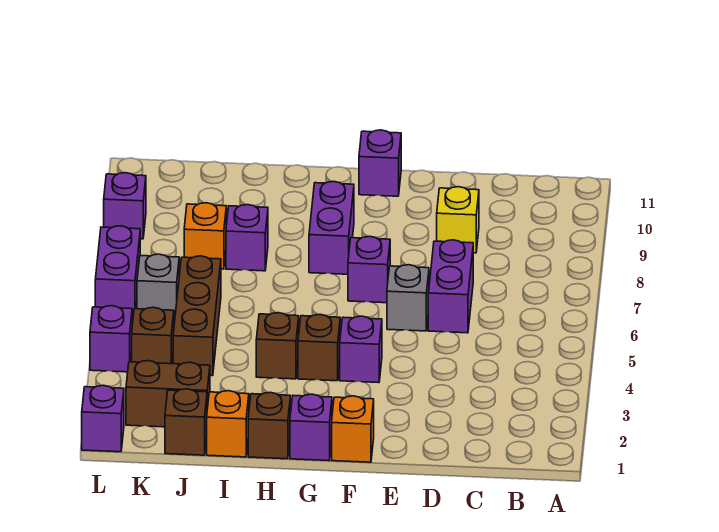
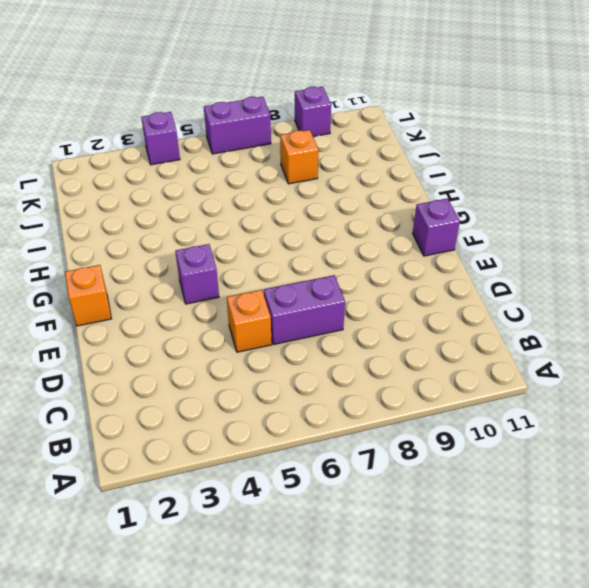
orange 1x1 brick [227,290,272,352] -> orange 1x1 brick moved to [207,391,249,457]
none -> yellow 1x1 brick [437,187,479,253]
none -> grey 1x1 brick [387,265,429,331]
none -> purple 1x1 brick [348,236,390,303]

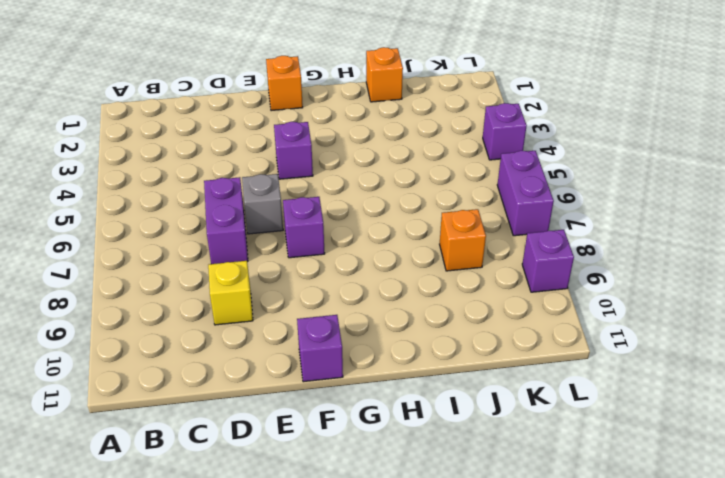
none -> purple 1x1 brick [290,394,332,461]
none -> brown 1x1 brick [298,314,340,381]
none -> purple 1x2 brick [309,181,354,274]

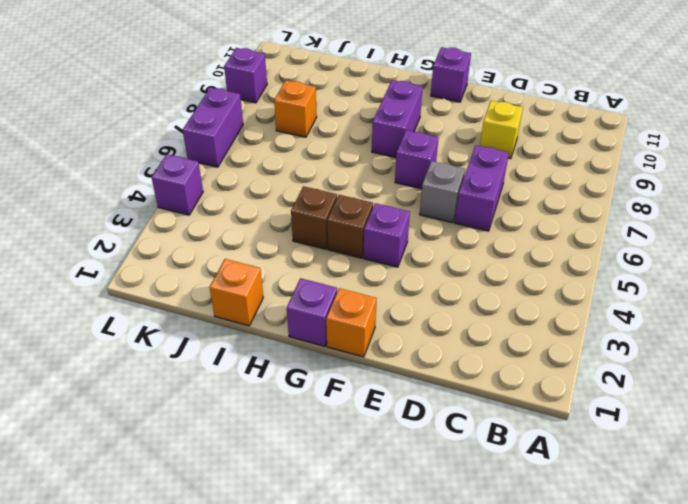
none -> brown 1x1 brick [248,392,290,459]
none -> purple 1x1 brick [226,205,268,271]
none -> brown 1x1 brick [165,389,207,455]

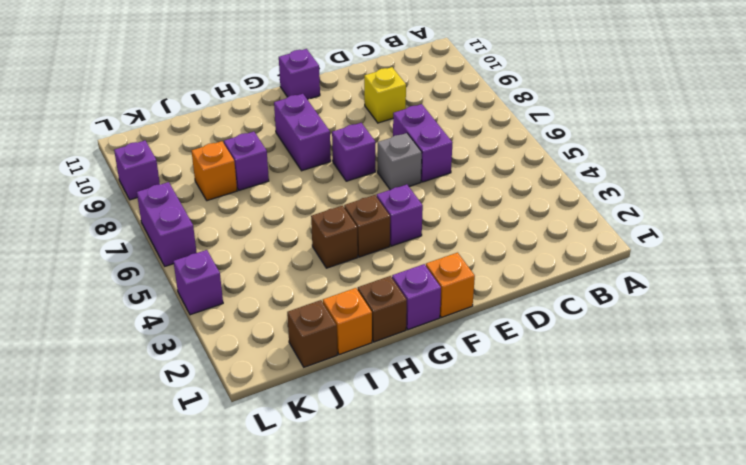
none -> brown 1x2 brick [126,361,210,427]
none -> brown 1x3 brick [173,256,221,376]
none -> brown 1x1 brick [132,307,174,364]

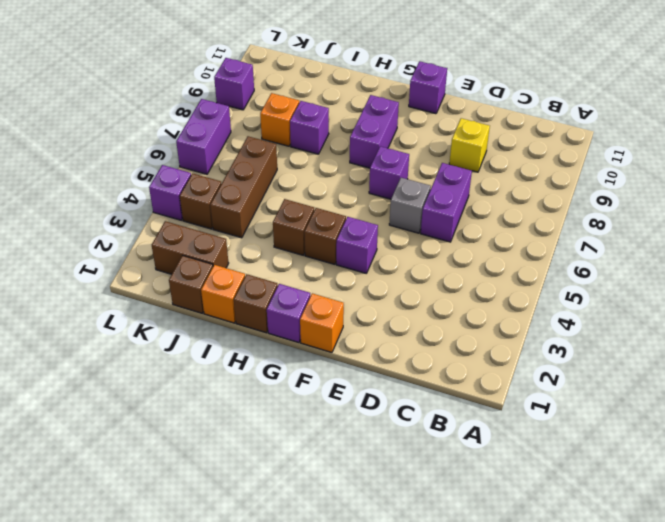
none -> grey 1x1 brick [137,254,179,321]
none -> purple 1x1 brick [82,385,124,452]

